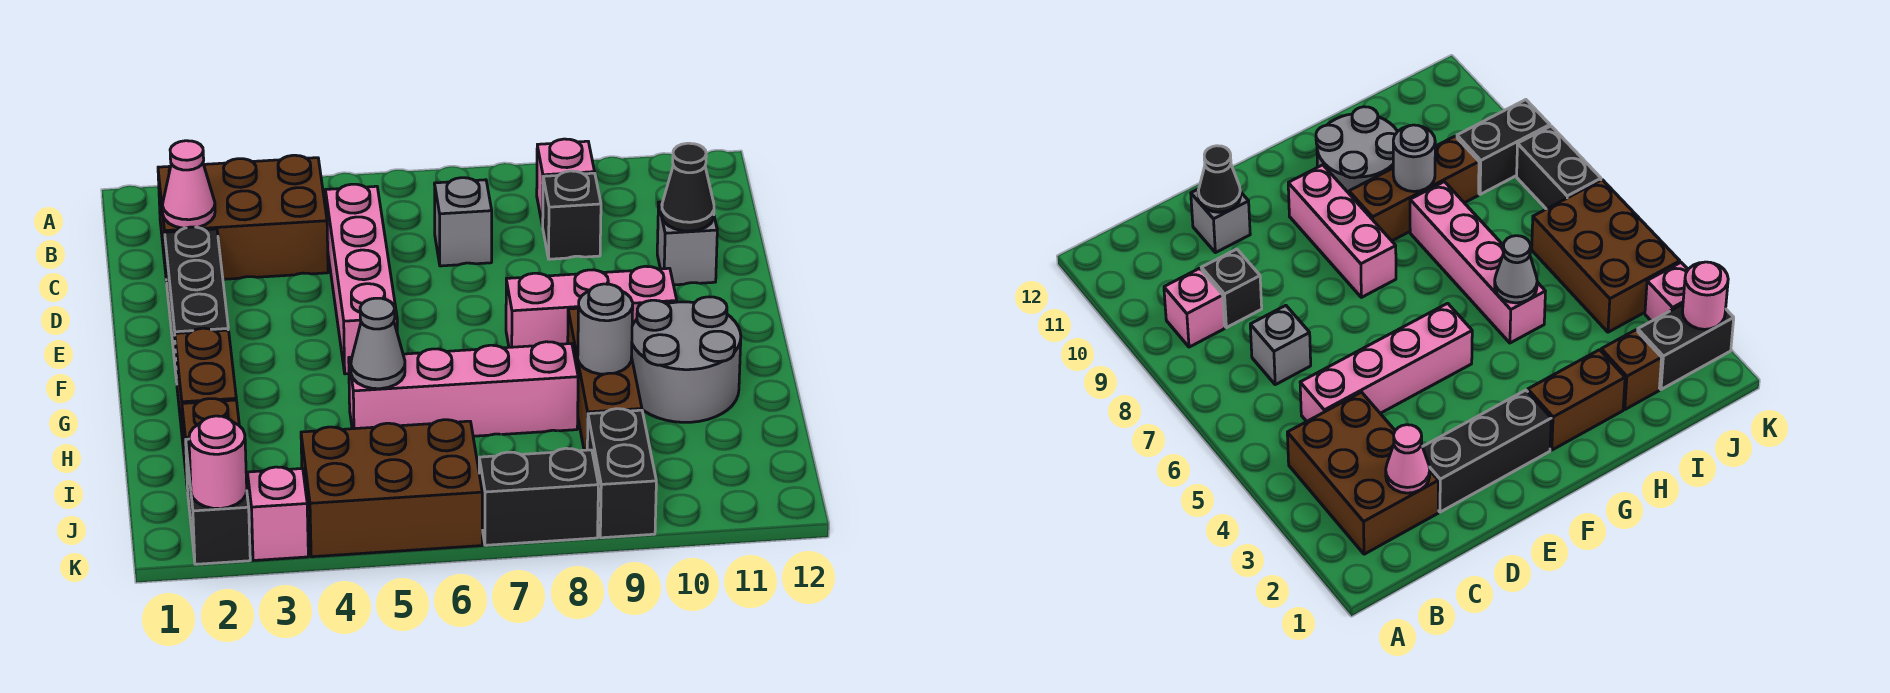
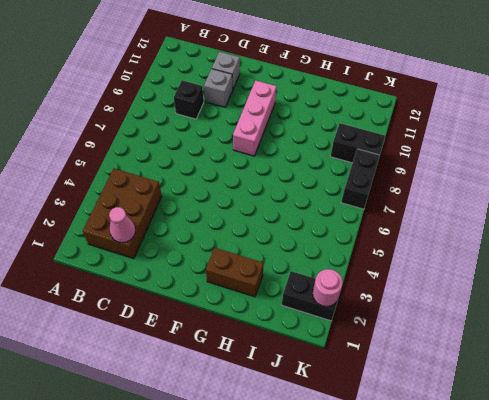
grey 1x1 brick [204,69,233,107] -> grey 1x1 brick moved to [434,178,492,266]
none -> pink 1x1 brick [537,139,595,226]
none -> pink 1x4 brick [325,184,397,374]
none -> black 1x3 brick [165,227,228,382]

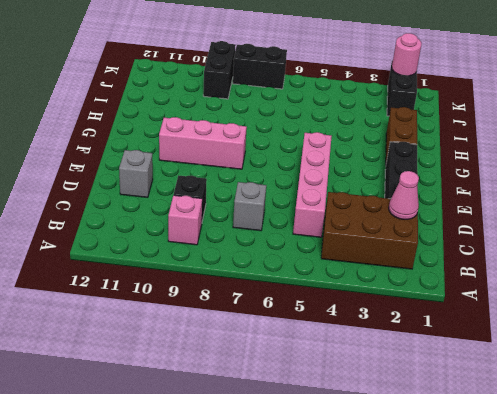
none -> brown 1x3 brick [568,308,642,450]
none -> grey 2x2 round brick [632,297,741,422]
none -> pink 1x4 brick [349,342,578,436]

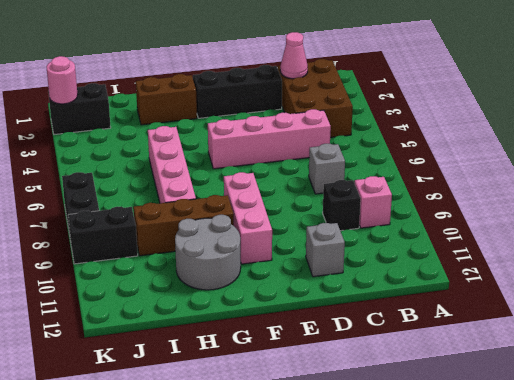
none -> brown 1x1 brick [182,399,239,490]
none -> brown 2x3 brick [301,420,482,557]
none -> pink 1x1 brick [248,467,308,561]

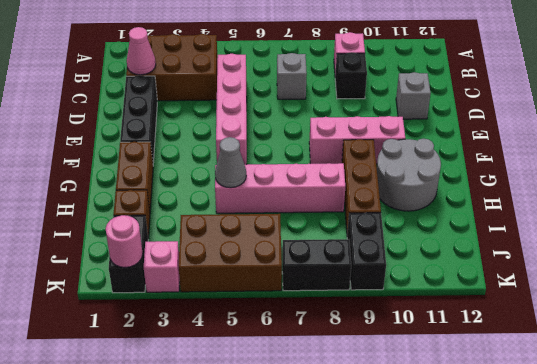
none -> black 1x1 cone [662,143,714,231]
none -> grey 1x1 round brick [578,284,633,374]

